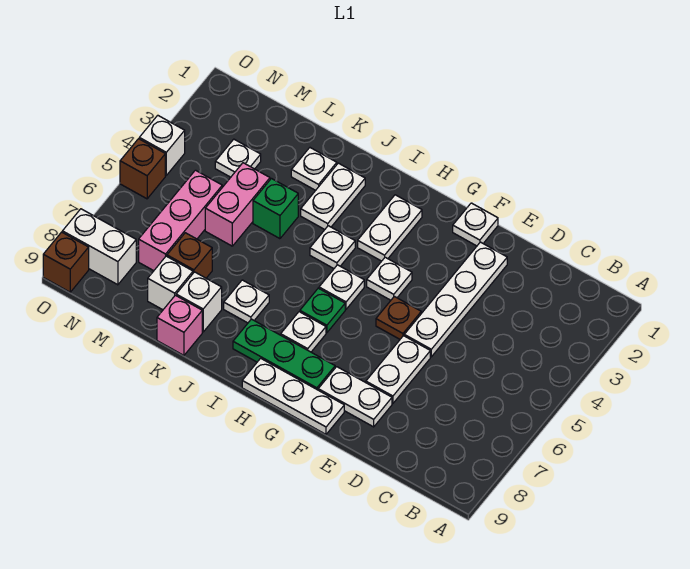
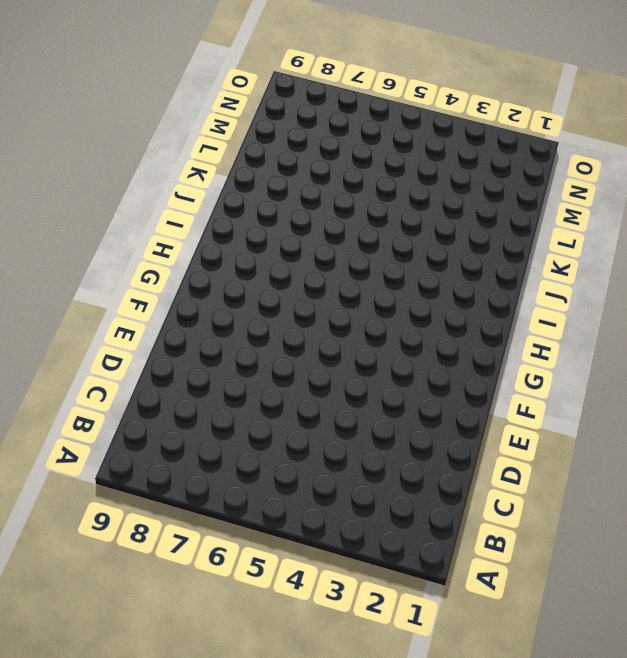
none -> white 1x4 plate [404,242,507,357]
none -> white 1x2 plate [366,336,430,403]
none -> white 1x2 plate [318,367,392,427]

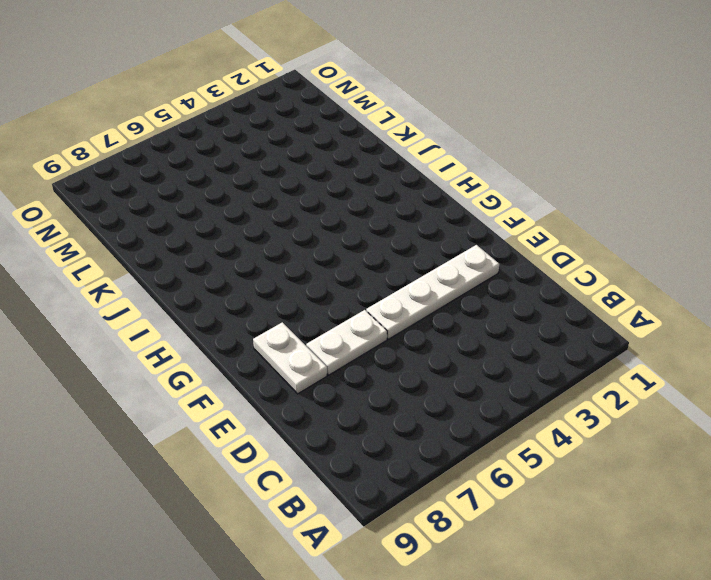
none -> white 1x1 plate [453,203,498,246]
none -> brown 1x1 plate [376,296,421,339]
none -> white 1x3 plate [242,358,344,434]

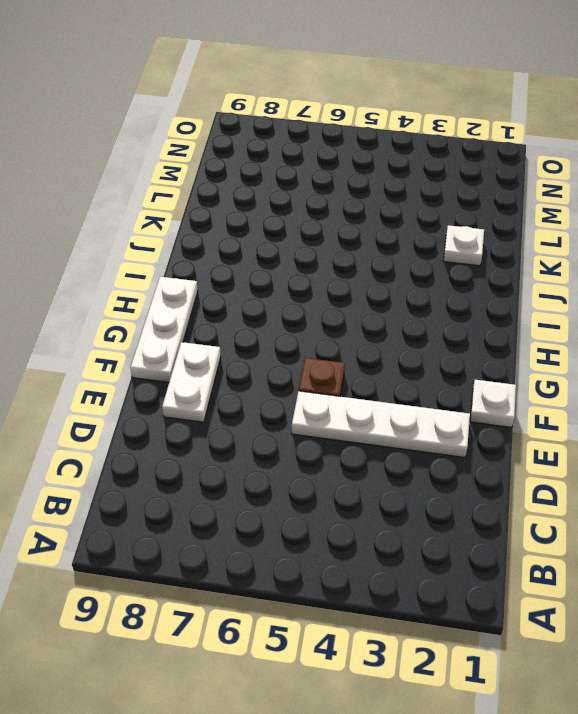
none -> white 1x2 plate [366,336,430,403]
none -> white 1x1 plate [367,257,412,300]
none -> green 1x3 plate [233,319,335,390]

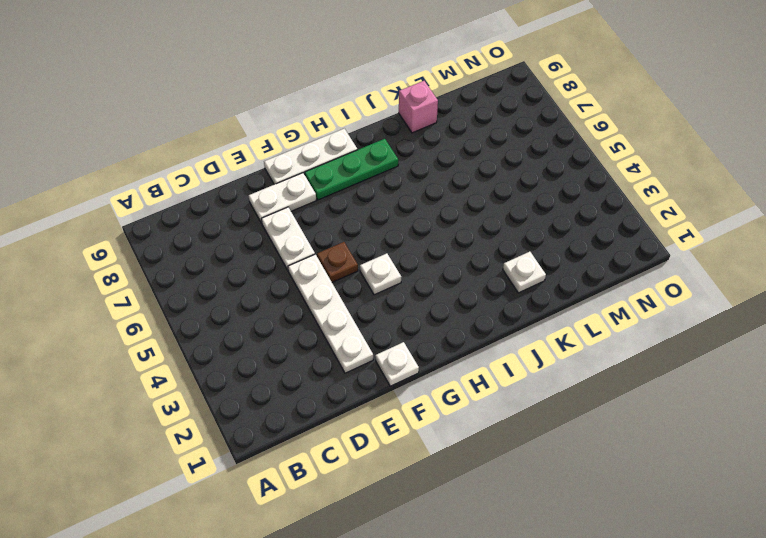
none -> white 1x2 plate [358,195,422,261]
none -> white 1x1 plate [319,265,364,309]
none -> green 1x1 plate [300,288,345,333]

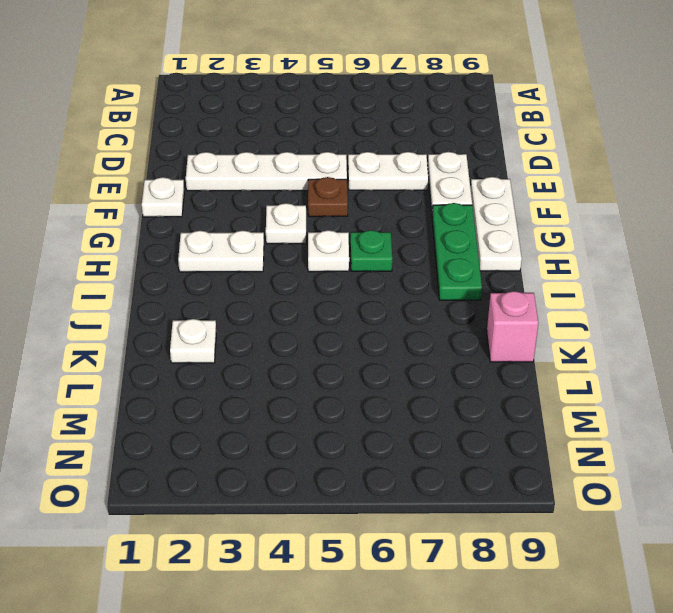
none -> white 1x1 plate [281,312,326,352]
none -> white 1x1 plate [310,226,355,269]
none -> white 1x2 plate [301,163,365,229]

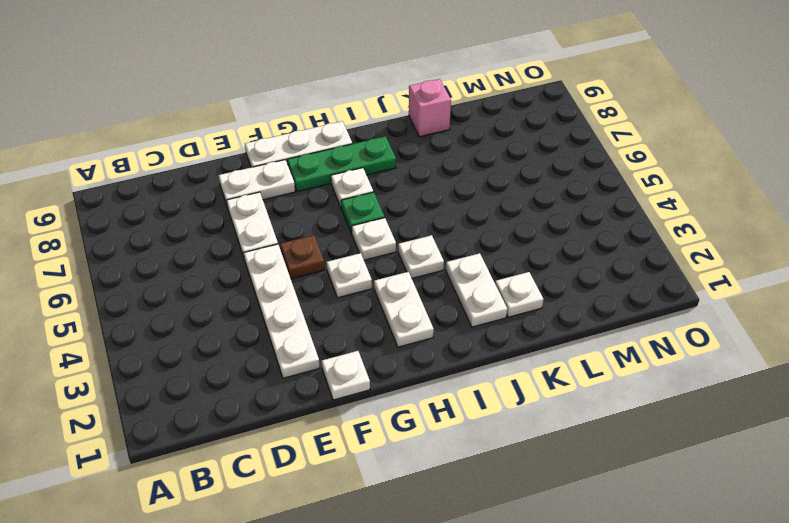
none -> white 1x1 plate [224,280,269,323]
none -> green 1x1 brick [253,179,298,239]
none -> white 1x1 brick [176,272,222,332]

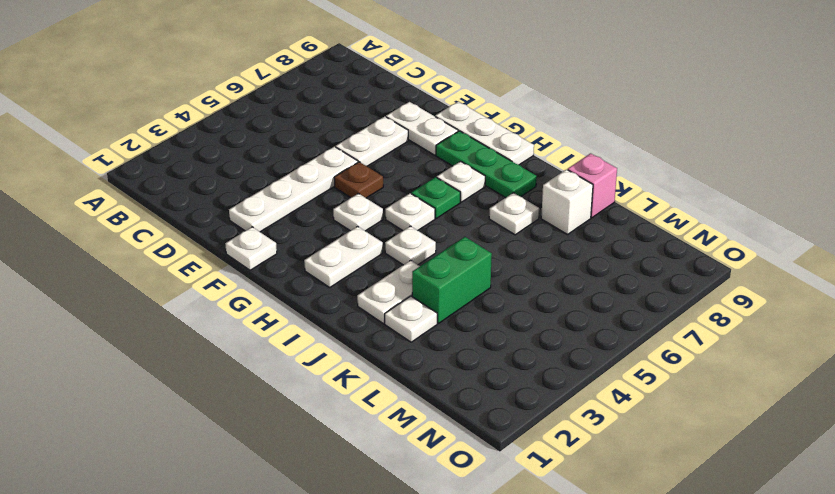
green 1x2 brick [412,237,492,323] -> green 1x1 brick [253,179,298,239]
none -> pink 1x2 brick [205,163,270,246]
none -> brown 1x1 brick [167,233,212,278]
none -> white 1x1 brick [148,256,193,310]

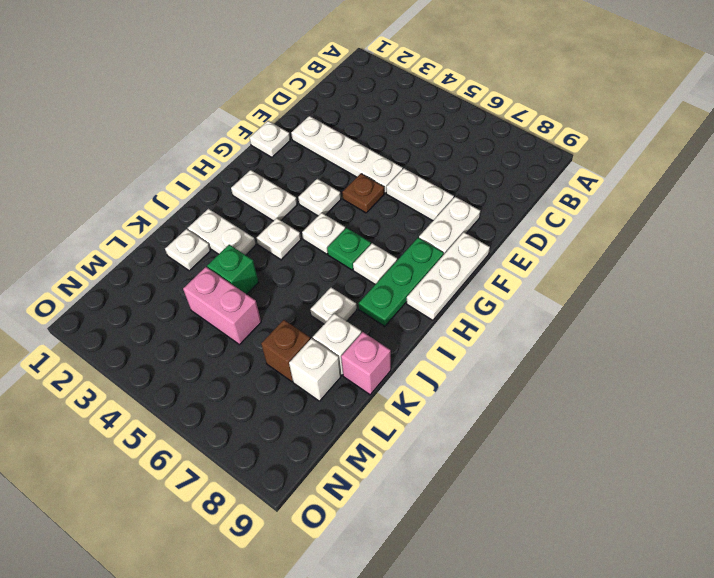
none -> white 1x1 plate [215,139,261,177]
none -> pink 1x3 brick [139,170,222,271]
none -> white 1x2 brick [62,209,136,285]

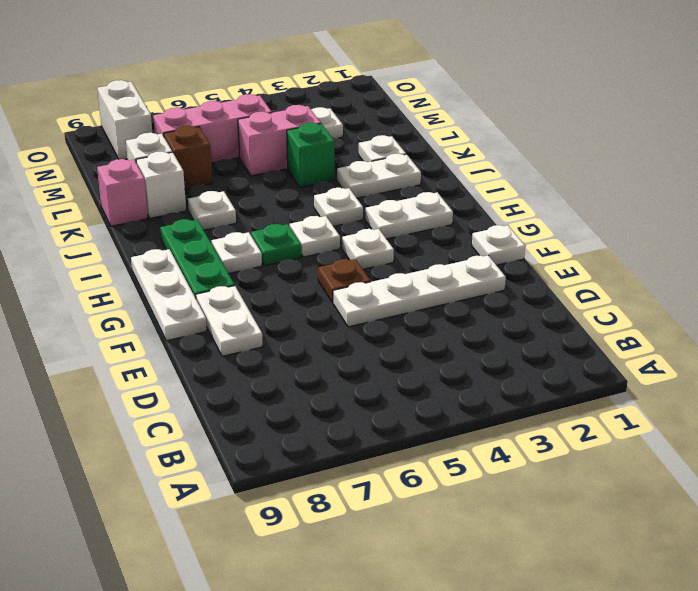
none -> white 1x2 plate [366,336,430,403]
none -> white 1x1 brick [139,115,185,175]
none -> brown 1x1 brick [120,139,165,199]

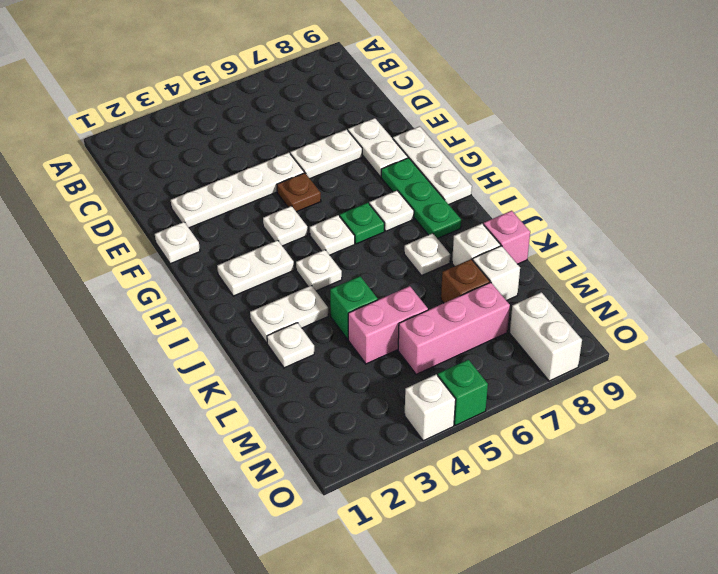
green 1x1 brick [438,360,488,425] -> brown 1x1 brick [120,139,165,199]
none -> white 1x1 plate [215,139,261,177]
none -> brown 1x1 brick [43,232,89,292]

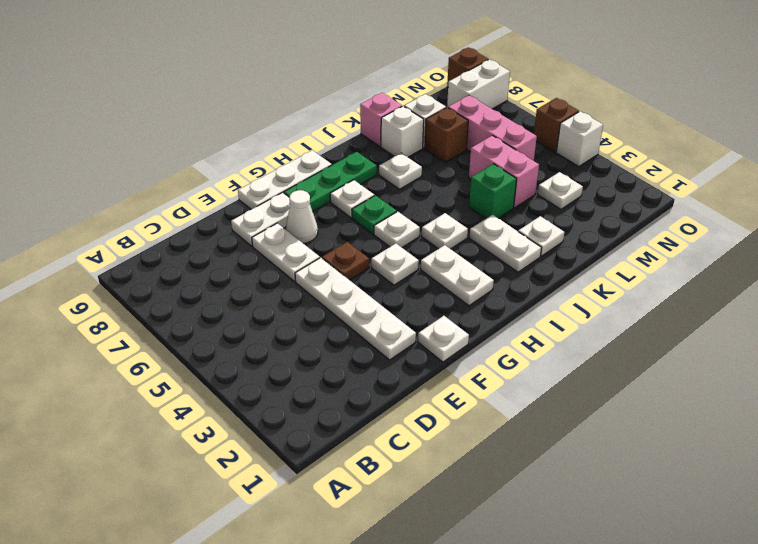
white 1x1 cone [286,190,318,243] -> none

